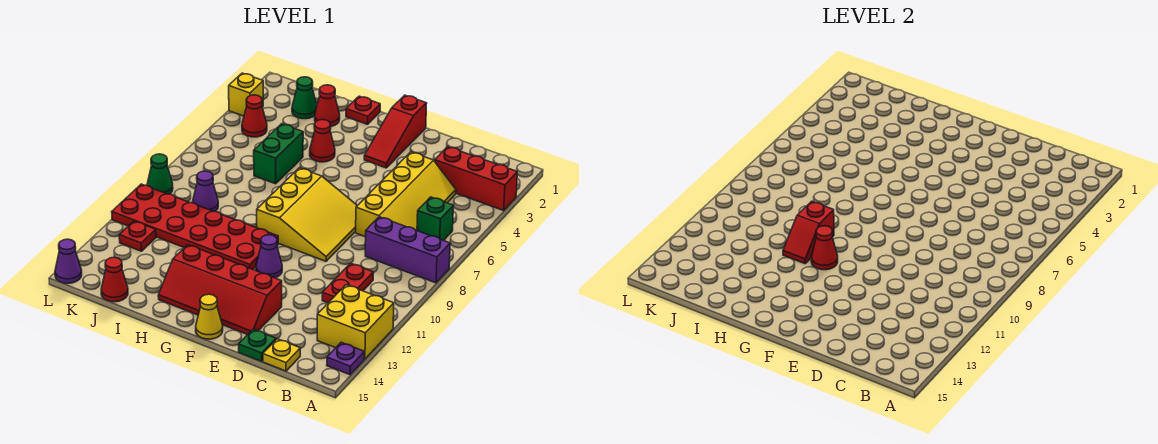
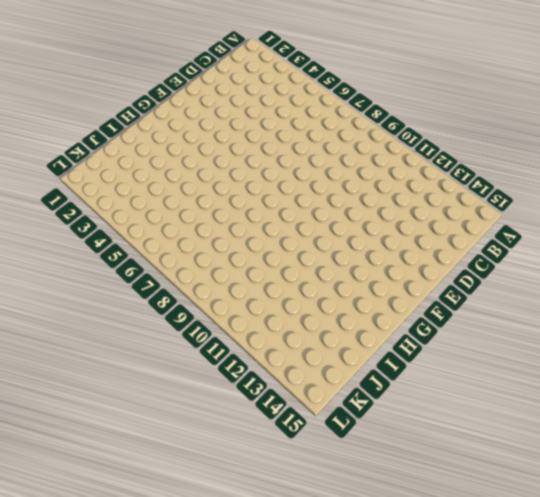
none -> red 1x3 brick [435,147,517,211]
none -> purple 1x3 brick [365,217,450,283]
none -> yellow 2x2 brick [317,285,394,359]

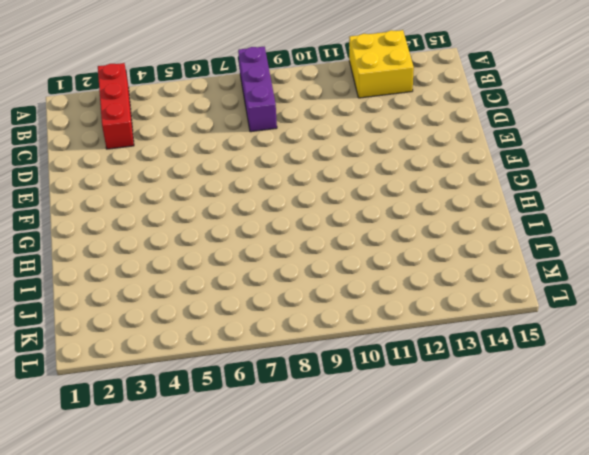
none -> purple 1x1 plate [327,342,364,375]
none -> green 1x1 brick [417,197,453,240]
none -> yellow 2x4 slope [356,152,456,237]

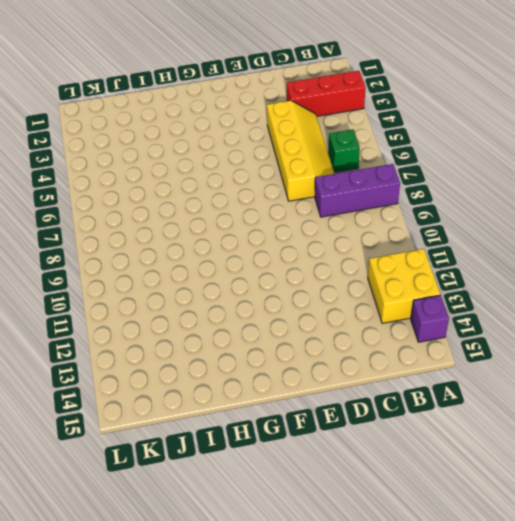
purple 1x1 brick [411,295,449,342] -> purple 1x1 plate [327,342,364,375]
none -> red 1x2 plate [322,263,373,303]
none -> yellow 1x1 plate [263,339,300,371]
none -> green 1x1 plate [239,329,276,361]

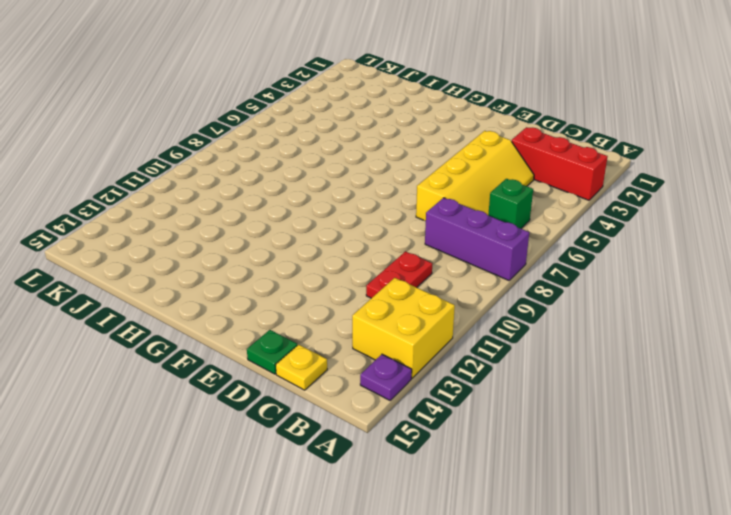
none -> yellow 3x3 slope [257,168,357,261]
none -> red 2x4 slope [158,245,282,335]
none -> red 1x3 slope [364,95,427,168]

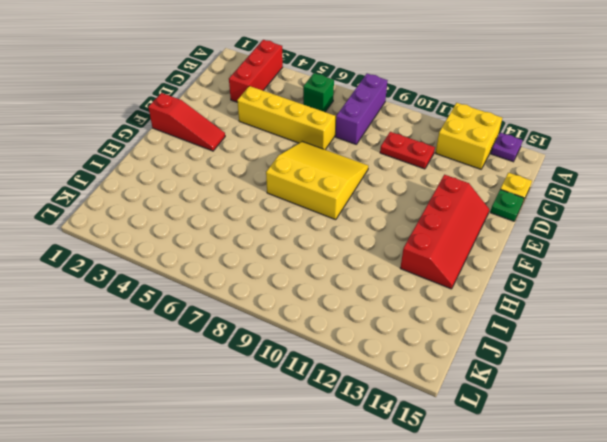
none -> purple 1x1 cone [256,235,282,278]
none -> yellow 1x1 cone [196,294,223,339]
none -> red 2x6 plate [112,184,278,269]

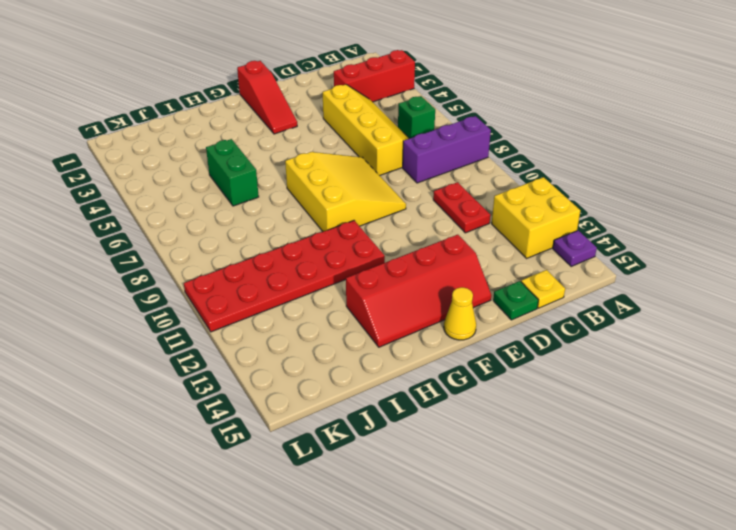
none -> purple 1x1 cone [256,235,282,278]
none -> red 1x1 plate [346,96,380,124]
none -> red 1x1 cone [310,120,335,162]

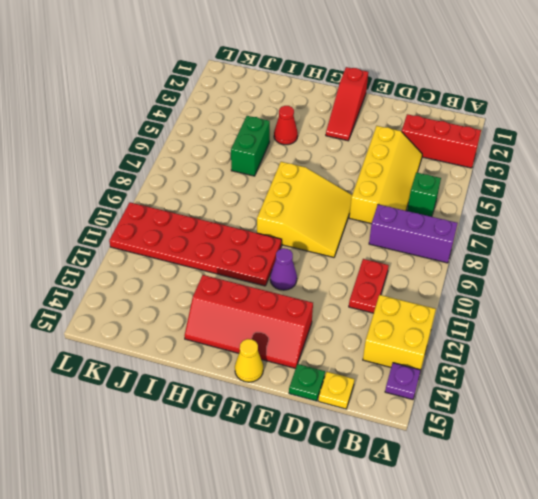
none -> red 1x1 plate [346,96,380,124]
none -> red 1x1 cone [315,85,340,126]
none -> green 1x1 cone [292,77,317,119]

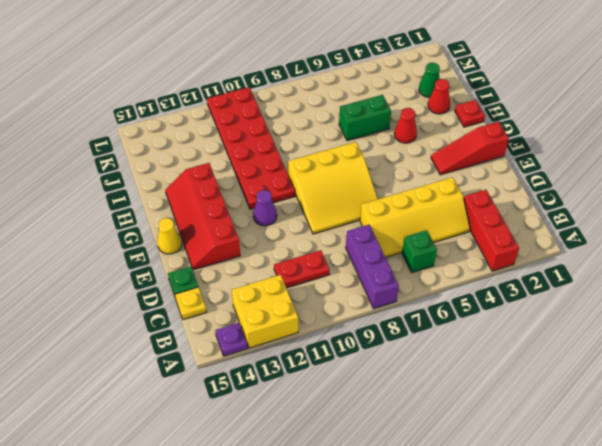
none -> purple 1x1 cone [193,171,218,211]
none -> red 1x1 cone [101,257,128,302]
none -> red 1x1 cone [242,95,267,137]

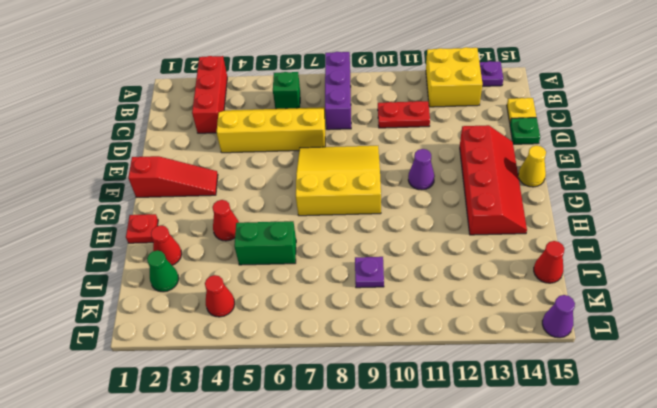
purple 1x1 plate [355,257,384,288] -> purple 1x1 cone [193,171,218,211]
none -> red 2x6 plate [112,184,278,269]
none -> red 1x1 plate [119,221,156,251]
none -> yellow 1x1 brick [229,73,263,116]

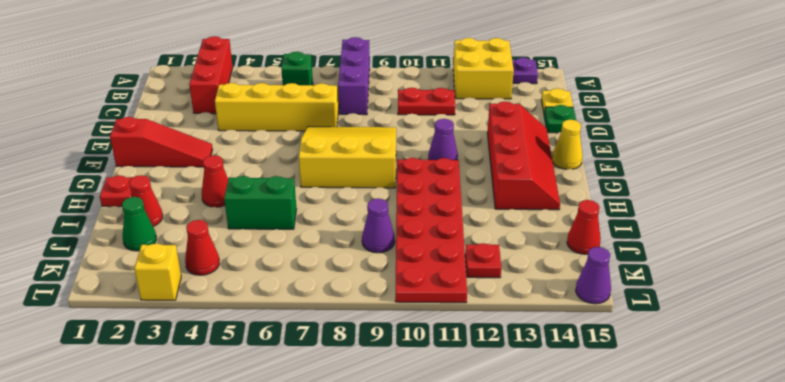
none -> green 1x1 cone [147,154,173,194]
none -> red 1x1 cone [811,226,838,270]
none -> red 1x2 slope [783,201,834,264]

